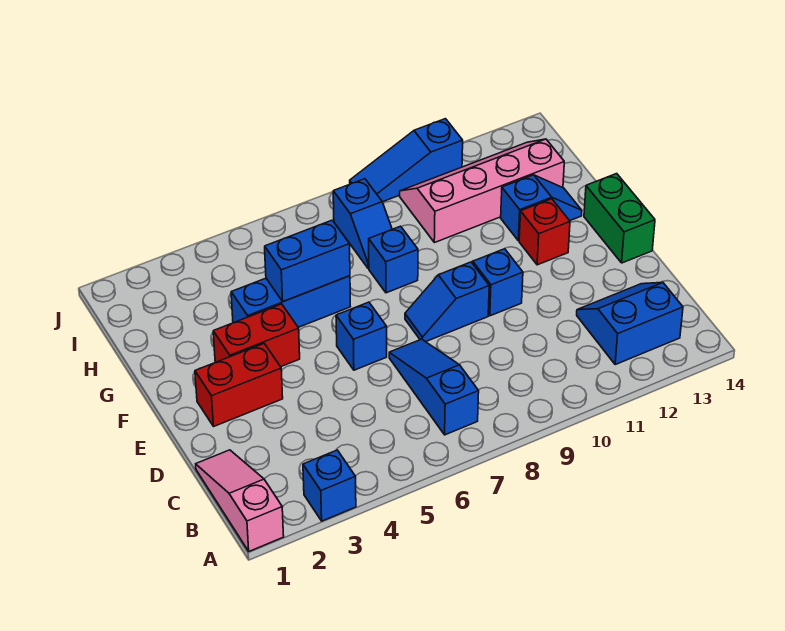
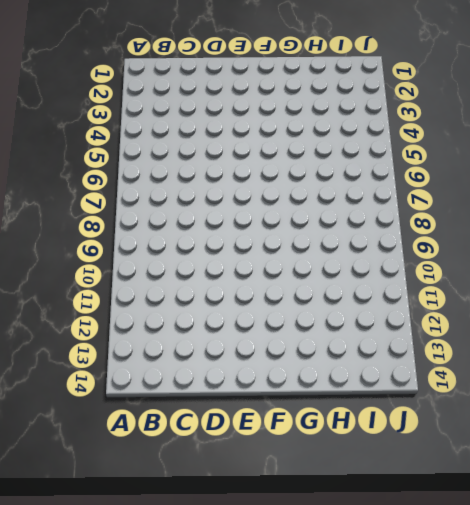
none -> pink 1x3 slope [196,450,284,551]
none -> blue 1x1 brick [303,450,356,521]
none -> blue 1x3 slope [389,339,479,435]

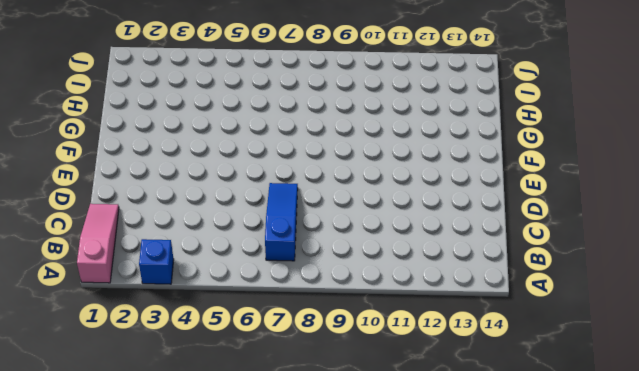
none -> blue 2x2 slope [577,282,683,364]
none -> red 1x2 brick [195,344,283,426]
none -> blue 1x1 brick [336,302,387,370]

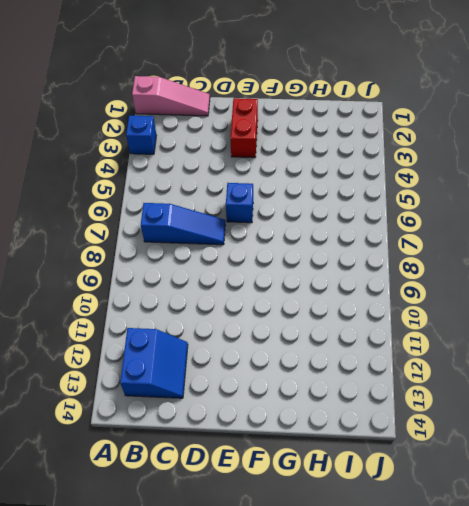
none -> blue 1x2 slope [405,262,489,342]
none -> blue 1x1 brick [473,249,523,316]
none -> green 1x2 brick [584,174,655,263]

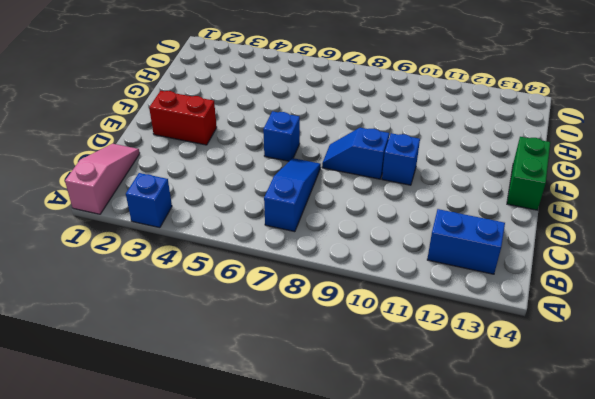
none -> red 1x2 brick [213,304,300,367]
none -> red 1x1 brick [519,199,570,265]
none -> blue 1x3 brick [231,276,351,327]

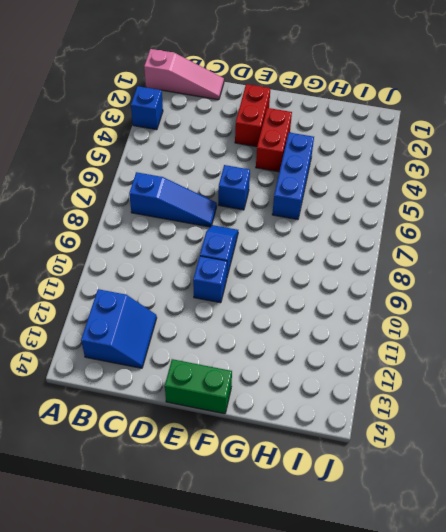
none -> red 1x1 brick [519,199,570,265]
none -> blue 1x1 brick [369,226,418,293]
none -> blue 1x2 slope [501,175,582,241]

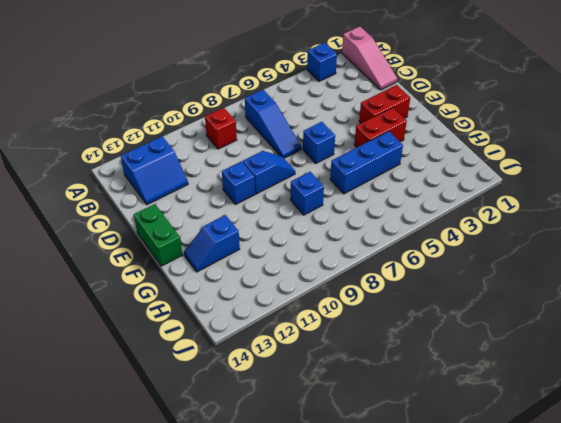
red 1x1 brick [205,108,237,149] -> red 1x1 brick moved to [519,199,570,265]
none -> blue 1x2 slope [333,179,392,268]
none -> pink 2x4 slope [400,139,564,243]
none -> blue 1x3 slope [350,119,463,202]

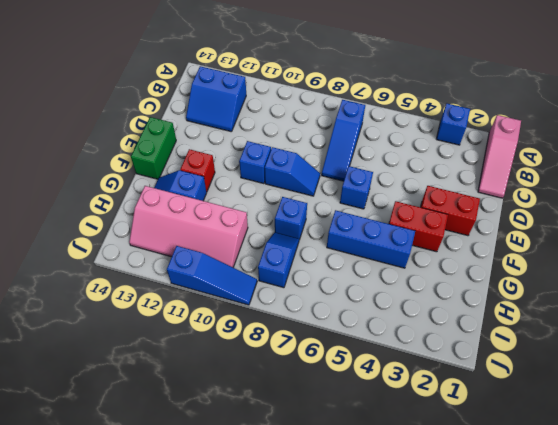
none -> blue 1x2 brick [265,220,350,302]

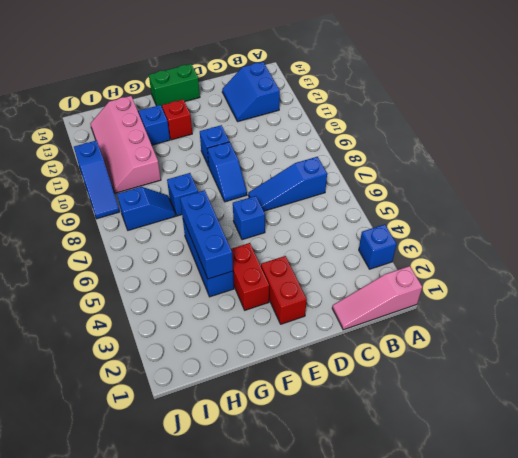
blue 1x3 brick [180,190,233,279] -> blue 1x2 brick [265,220,350,302]

